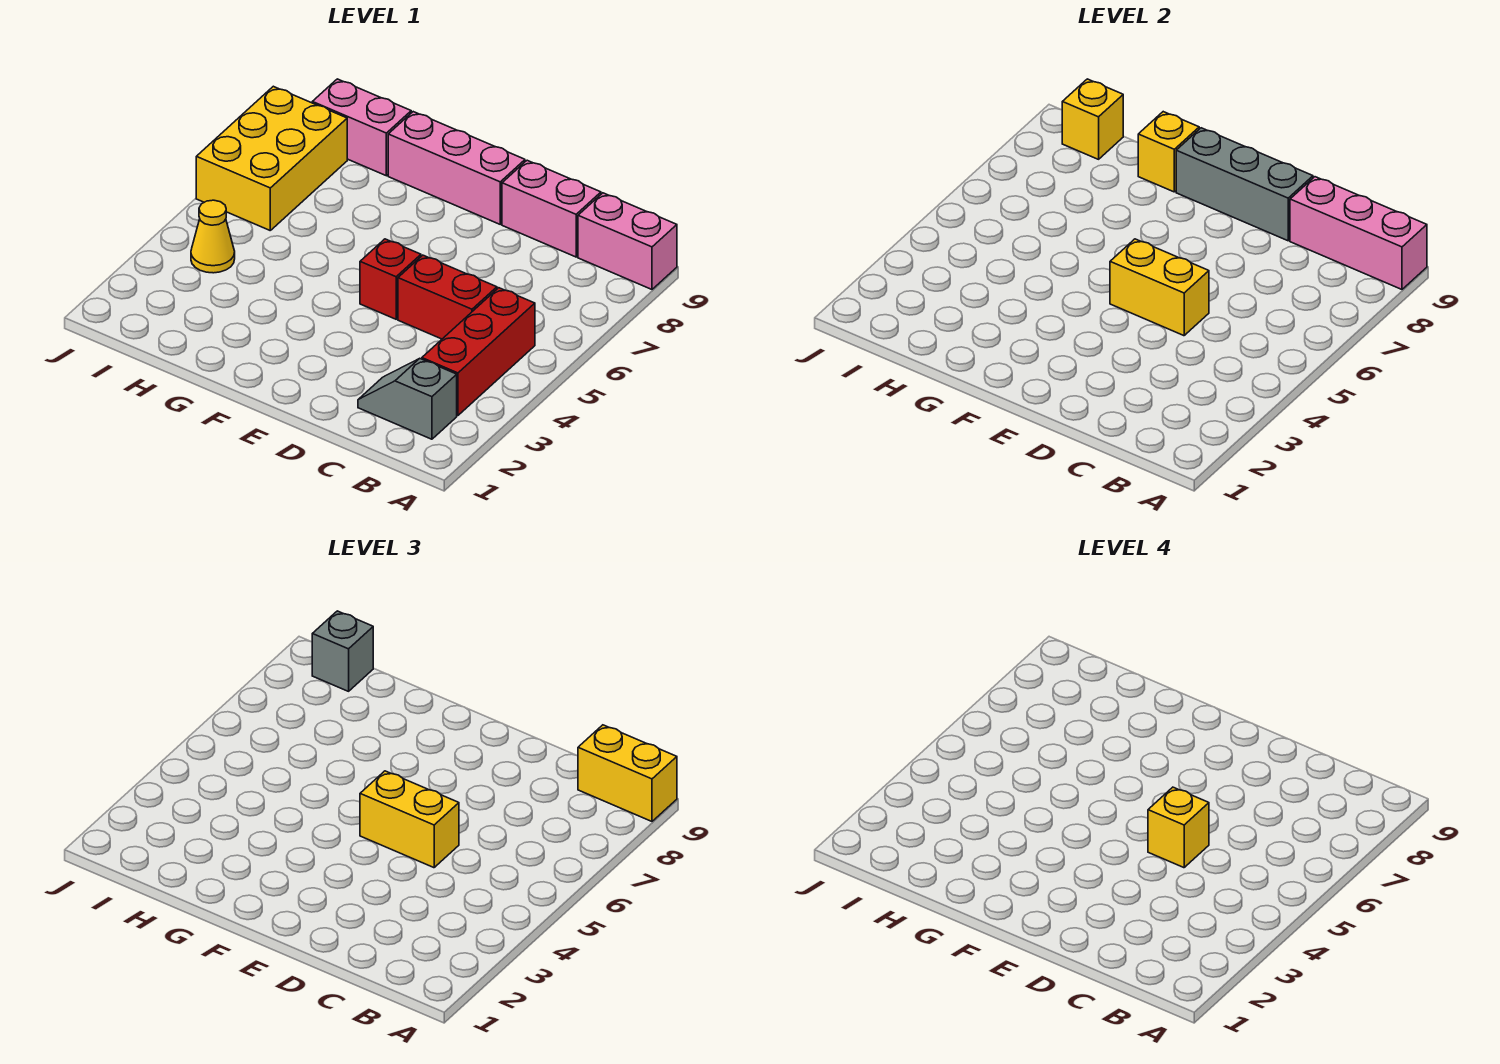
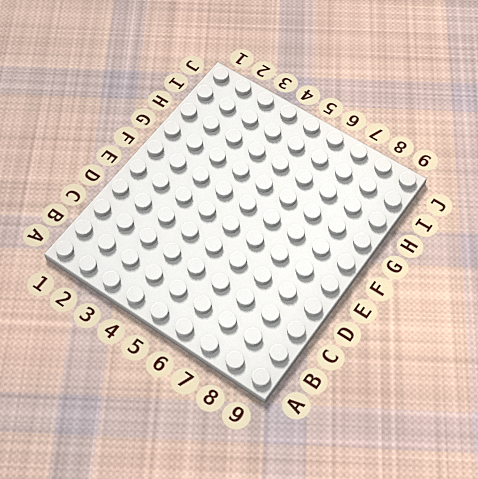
none -> pink 1x2 brick [578,193,677,289]
none -> grey 1x2 slope [358,359,457,439]
none -> red 1x3 brick [422,288,535,416]

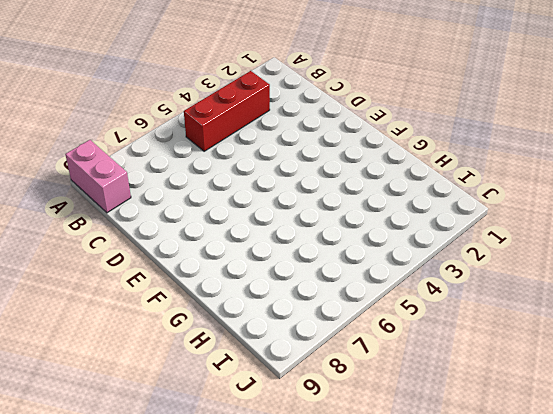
none -> grey 1x2 slope [358,359,457,439]
none -> red 1x2 brick [398,255,497,339]
none -> pink 1x2 brick [502,160,601,257]

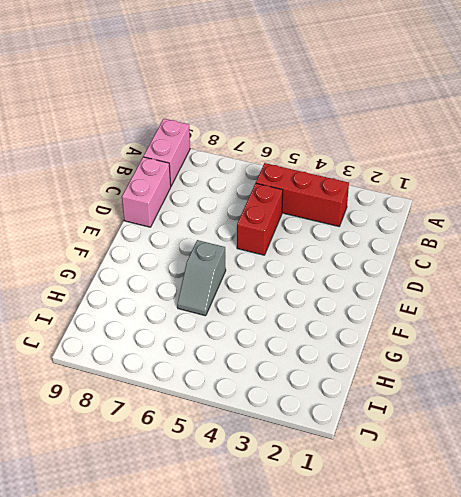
grey 1x2 slope [177,240,226,316] -> grey 1x2 slope moved to [358,359,457,439]
none -> red 1x1 brick [360,239,421,319]
none -> pink 1x3 brick [388,112,525,224]
none -> pink 1x2 brick [312,79,411,176]

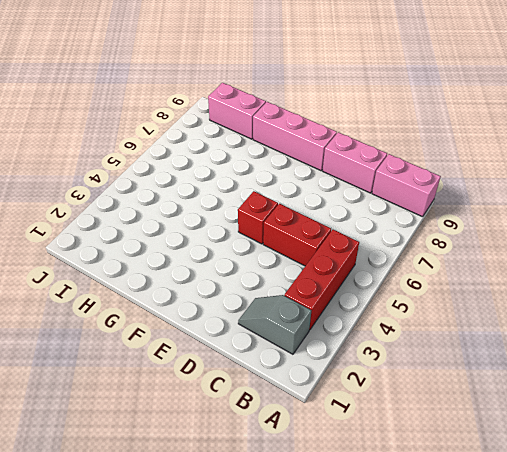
none -> yellow 1x1 cone [191,200,235,273]
none -> yellow 2x3 brick [196,86,347,230]
none -> pink 1x3 brick [1290,177,1427,289]

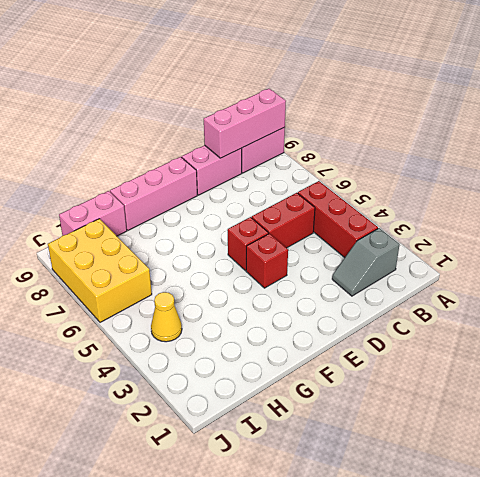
red 1x1 brick [246,233,288,288] -> none
none -> yellow 1x2 brick [1110,239,1209,336]
none -> grey 1x3 brick [1176,128,1313,241]
none -> yellow 1x1 brick [1138,112,1199,192]

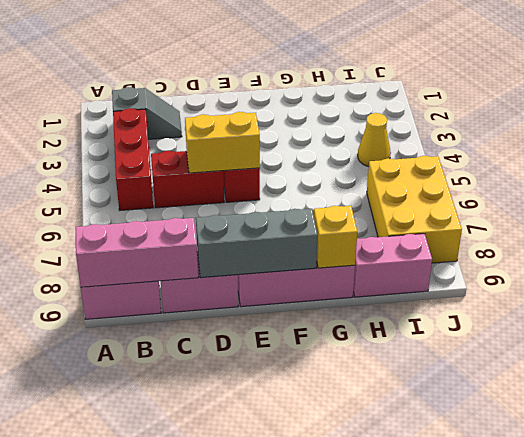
none -> yellow 1x1 brick [1062,79,1123,159]
none -> yellow 1x2 brick [578,725,677,821]
none -> yellow 1x2 brick [360,771,459,868]

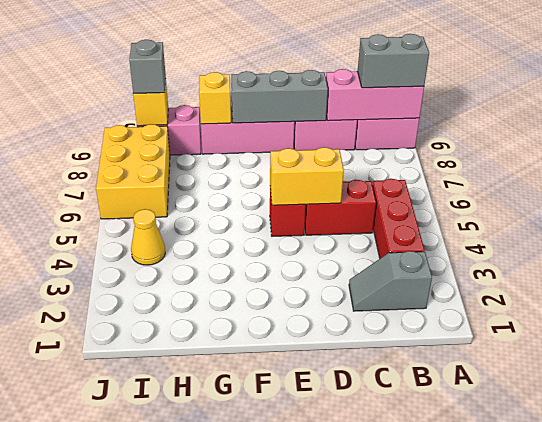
grey 1x2 brick [358,34,429,88] -> yellow 1x2 brick [578,725,677,821]
none -> yellow 1x2 brick [360,771,459,868]
none -> yellow 1x1 brick [1148,787,1209,868]

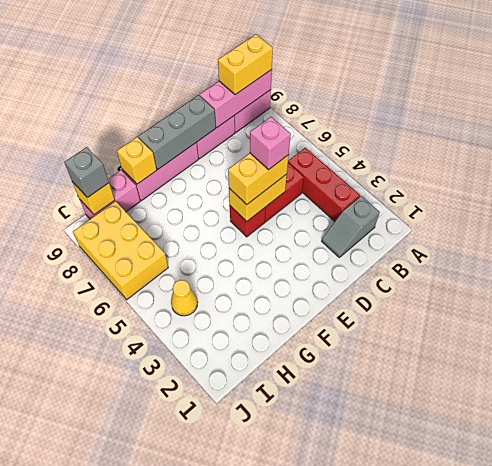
pink 1x1 brick [250,117,291,170] -> yellow 1x1 brick [1148,787,1209,868]

